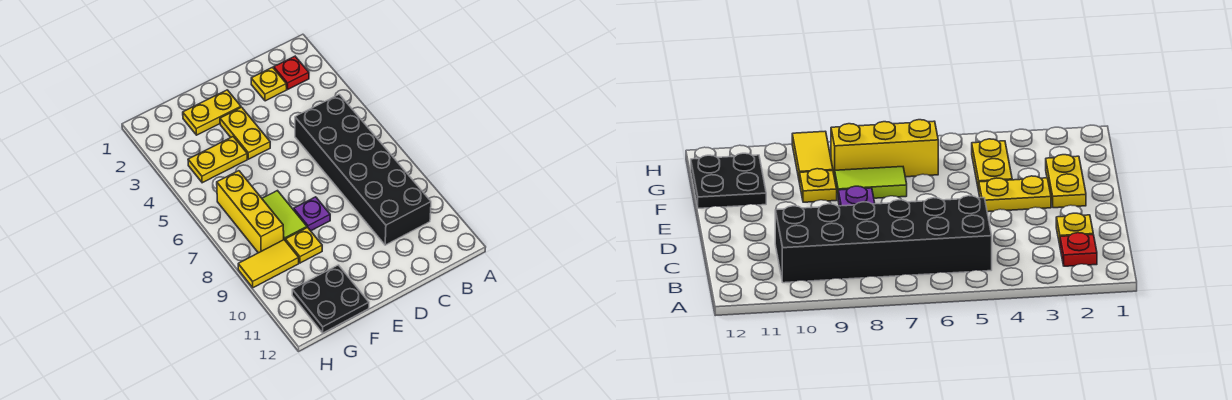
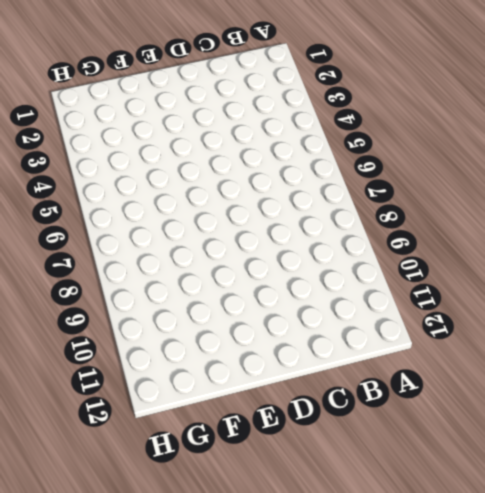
none -> red 1x1 plate [274,56,309,89]
none -> black 2x6 brick [295,94,431,245]
none -> yellow 1x1 plate [251,67,287,101]

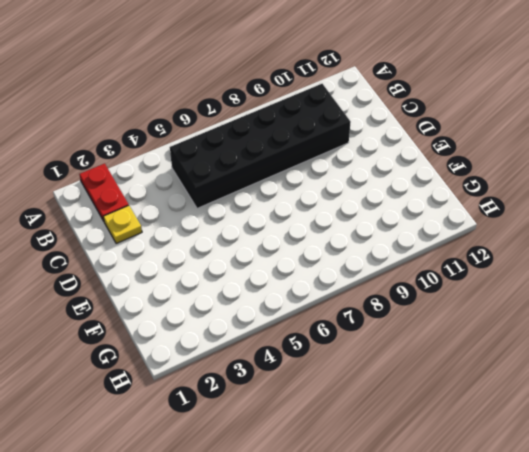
red 1x2 plate [79,163,129,221] -> red 1x1 plate [274,56,309,89]
none -> yellow 1x2 plate [183,90,241,135]
none -> yellow 1x2 plate [220,107,270,159]
none -> purple 1x1 plate [294,197,330,231]

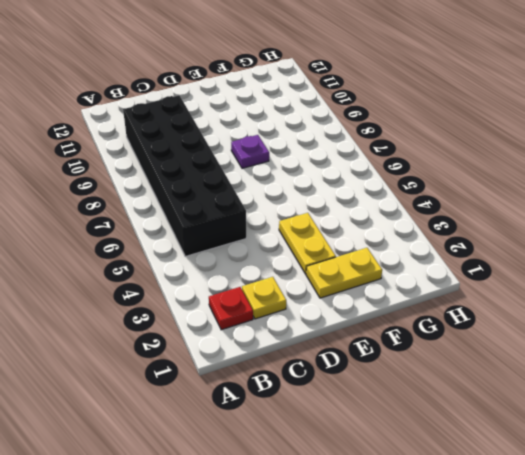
none -> yellow 1x2 plate [188,137,247,183]
none -> lime 1x2 tile [262,191,307,240]
none -> yellow 1x1 plate [285,227,322,263]

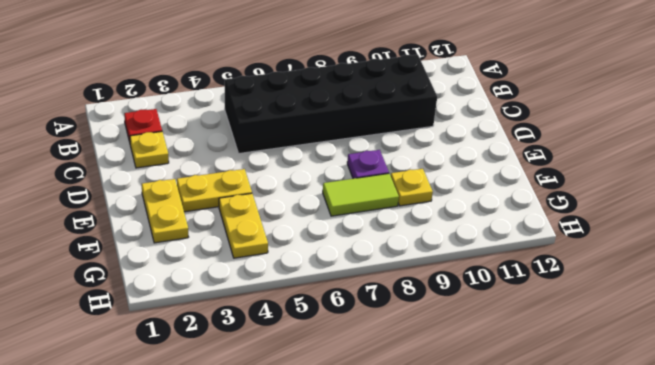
none -> black 2x2 plate [292,265,369,333]
none -> yellow 1x3 brick [217,171,284,253]
none -> yellow 1x2 tile [238,240,299,288]

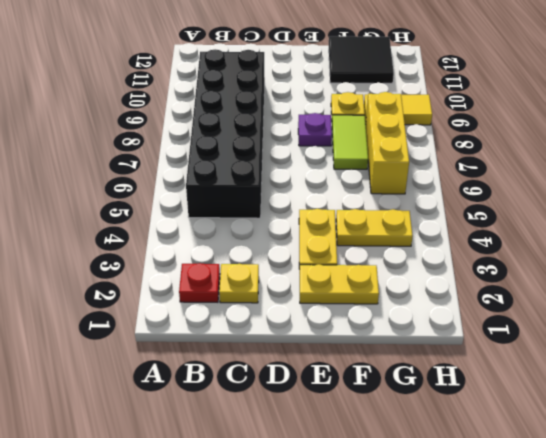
black 2x2 tile [329,36,394,83] -> black 2x2 plate [292,265,369,333]

